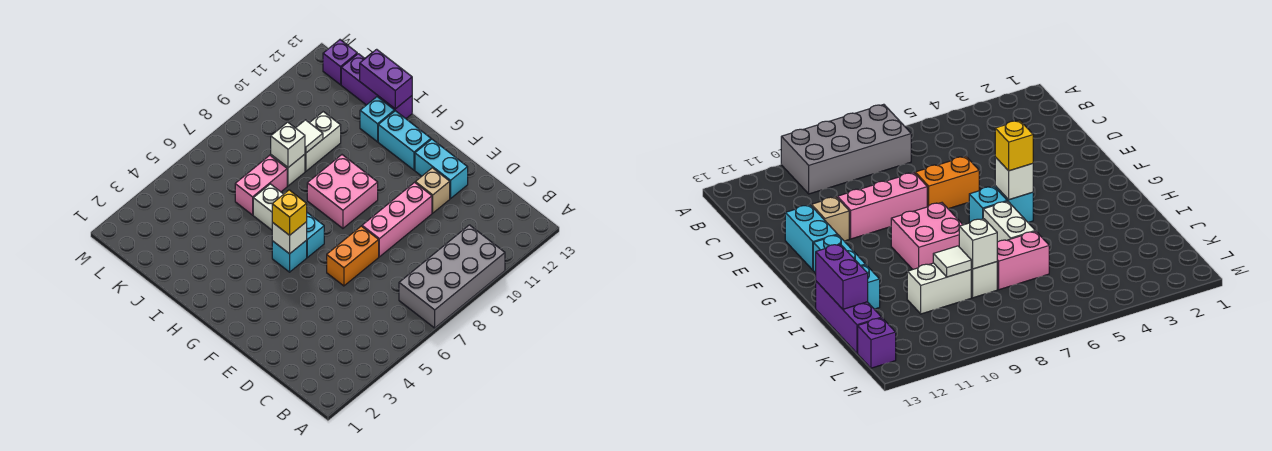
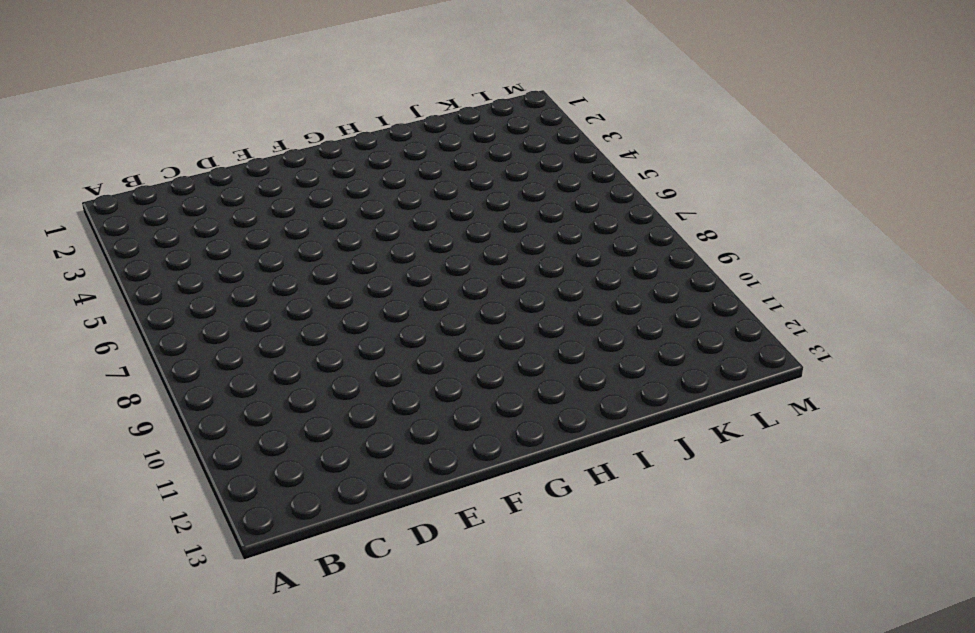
none -> grey 2x4 brick [399,225,505,328]
none -> orange 1x2 brick [327,226,379,286]
none -> pink 1x3 brick [362,182,432,257]

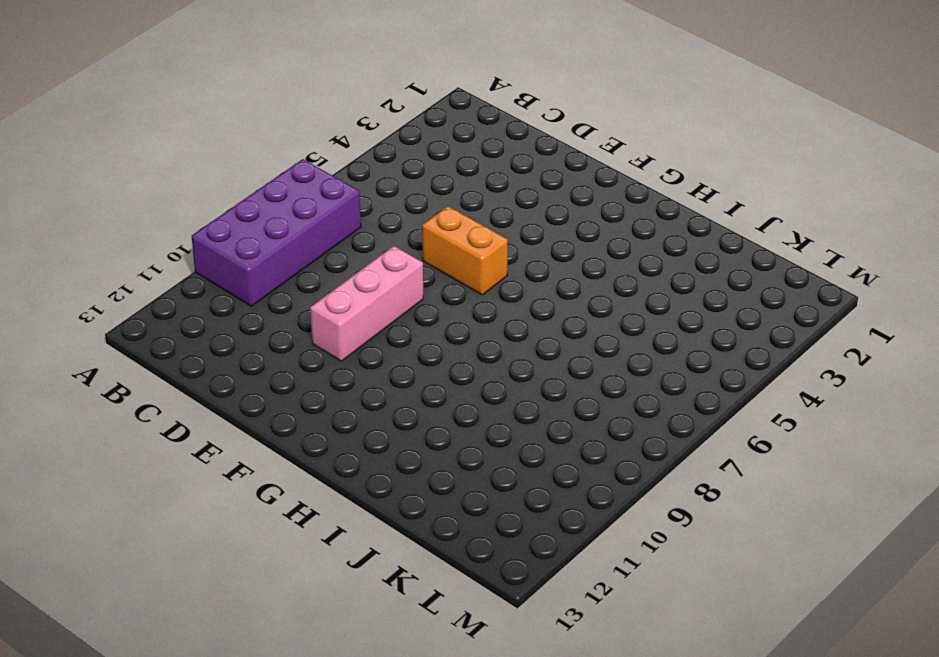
purple 2x4 brick [192,159,361,306] -> grey 2x4 brick [399,225,505,328]
orange 1x2 brick [422,206,508,295] -> orange 1x2 brick turned to [327,226,379,286]
none -> tan 1x1 brick [415,168,450,213]
none -> cyan 1x2 brick [415,139,468,198]
none -> cyan 1x1 brick [272,241,307,272]

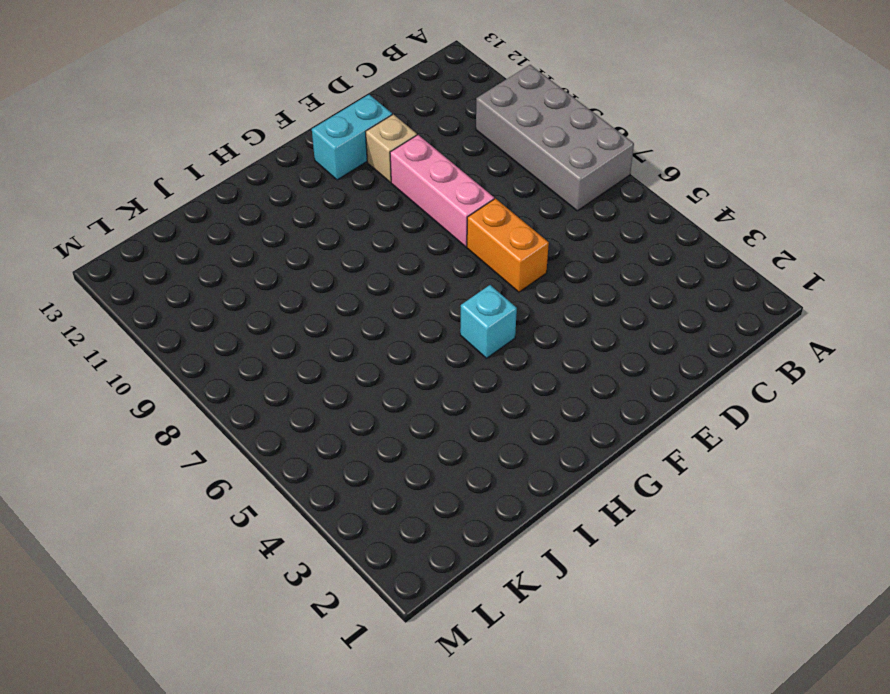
none -> cyan 1x1 brick [306,213,324,257]
none -> pink 2x2 brick [307,155,378,228]
none -> cyan 1x2 brick [378,111,431,170]

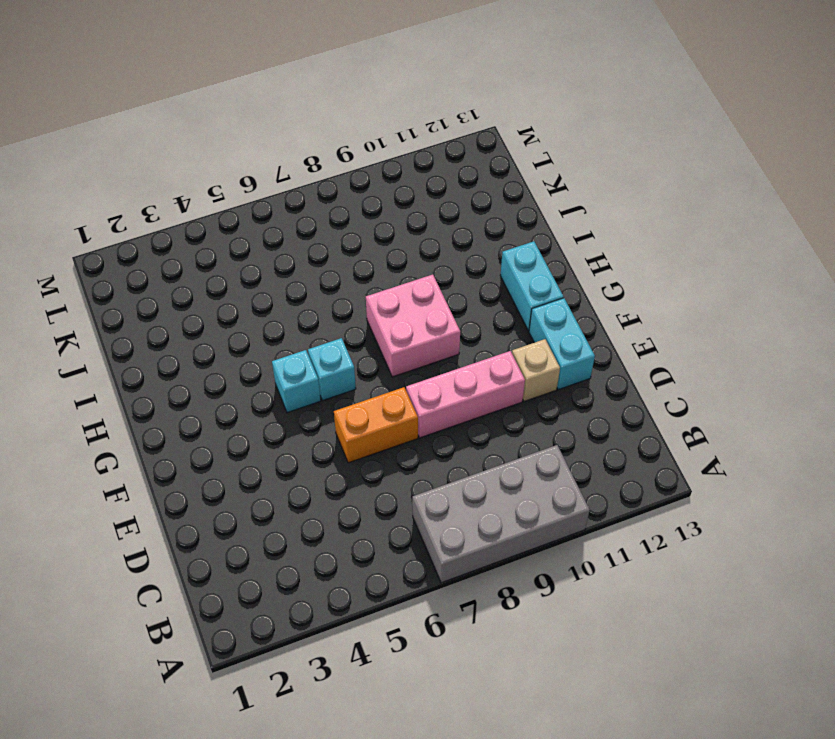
none -> white 1x2 brick [253,184,283,230]
none -> cyan 1x1 brick [360,97,394,142]
none -> purple 1x3 brick [341,54,412,118]

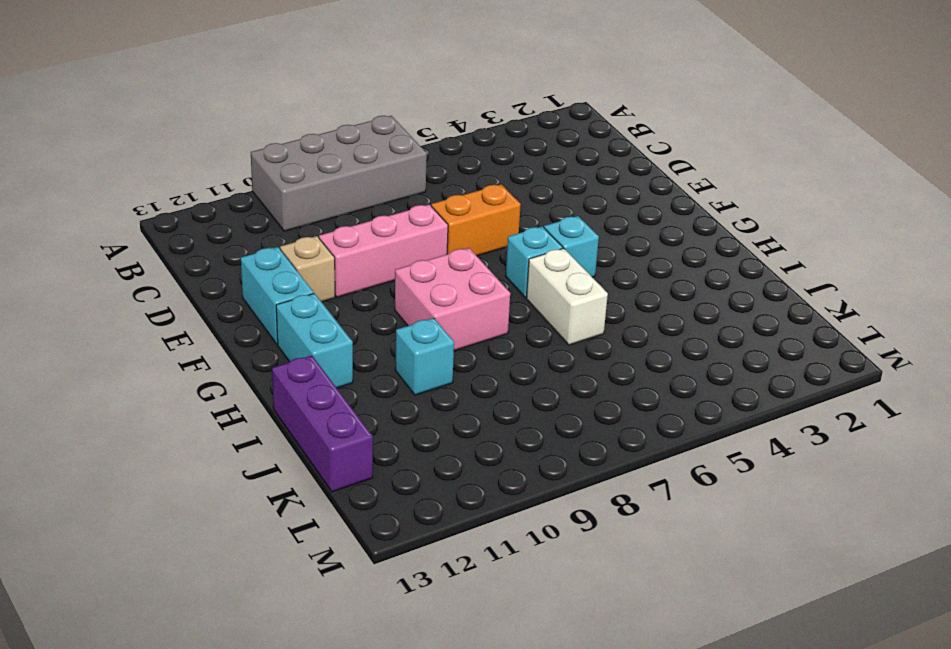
cyan 1x1 brick [395,318,454,395] -> cyan 1x1 brick moved to [360,97,394,142]
none -> pink 1x2 brick [235,155,287,215]
none -> white 1x1 brick [271,154,305,186]
none -> white 1x2 brick [305,112,341,171]

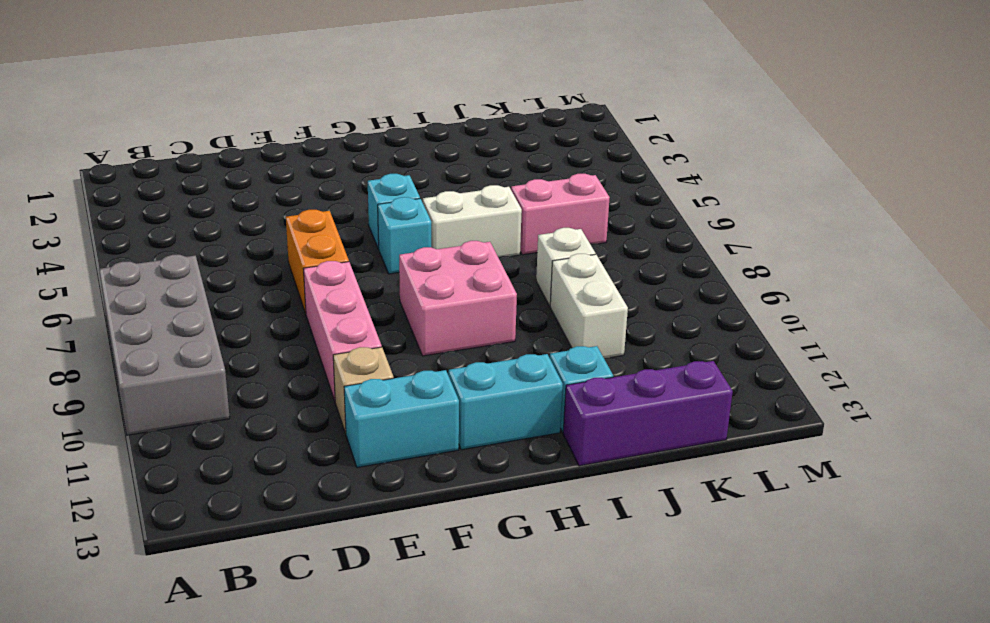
pink 1x2 brick [511,174,610,255] -> pink 1x2 brick turned to [235,155,287,215]
none -> purple 1x1 brick [323,40,357,85]
none -> white 1x1 brick [272,222,307,254]
none -> purple 1x2 brick [360,49,412,109]

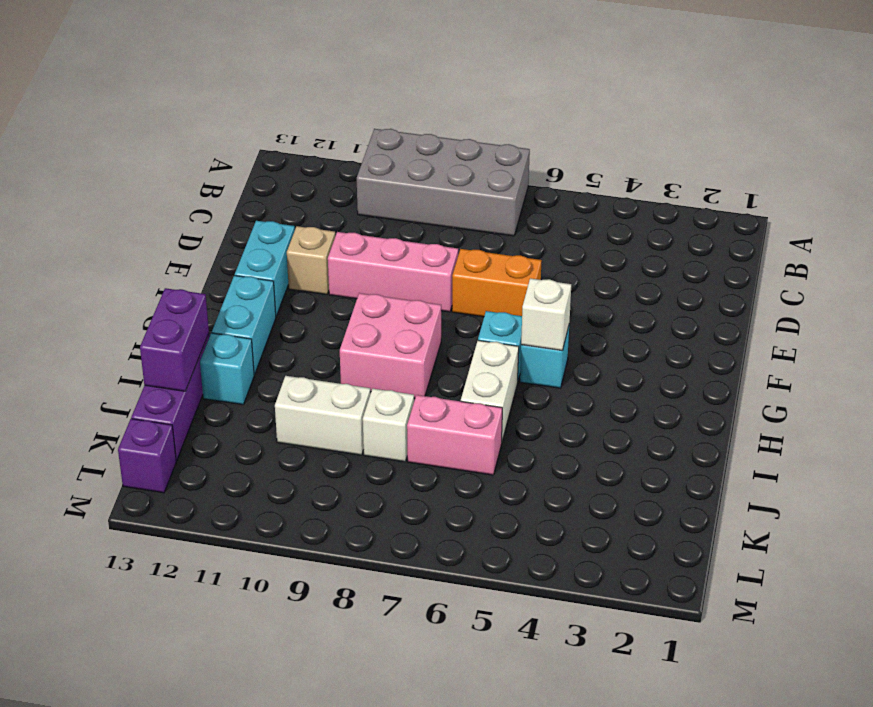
none -> white 1x1 brick [271,122,305,167]
none -> white 1x1 tile [296,120,323,153]
none -> yellow 1x1 brick [272,190,307,235]

